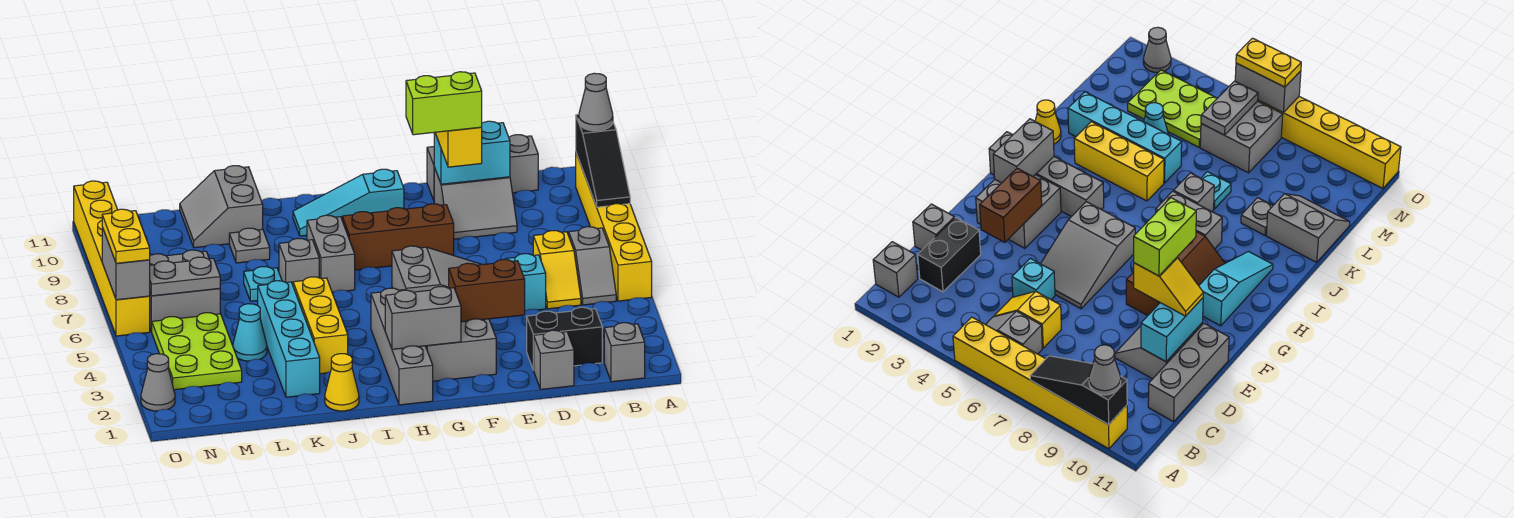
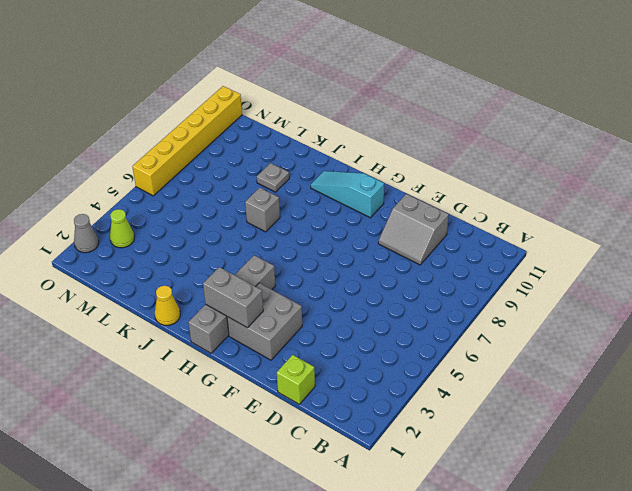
lime 1x1 brick [277,355,315,404] -> grey 1x1 brick [534,330,574,389]
lime 1x1 cone [110,209,134,248] -> lime 2x3 plate [152,313,242,390]
none -> yellow 1x6 brick [576,153,652,301]
none -> grey 1x1 brick [604,323,645,382]
none -> grey 1x2 slope [569,227,616,305]
none -> black 1x2 brick [527,307,602,370]

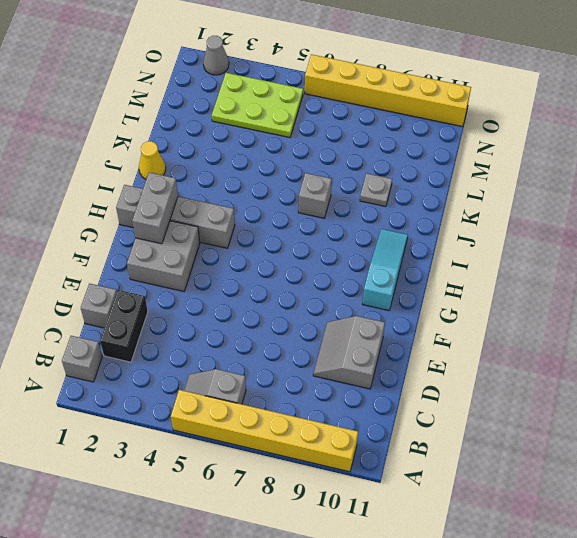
none -> yellow 1x2 slope [533,231,581,309]
none -> grey 1x3 brick [427,135,538,200]
none -> cyan 1x1 brick [505,254,546,310]
none -> grey 2x3 slope [392,246,482,292]

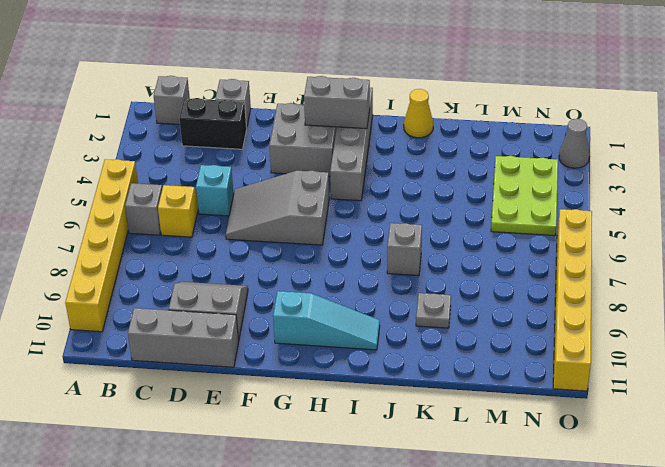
none -> brown 2x3 slope [341,204,454,270]
none -> grey 1x2 brick [307,215,355,293]
none -> yellow 1x3 brick [293,277,348,374]
none -> cyan 1x4 brick [258,281,320,397]

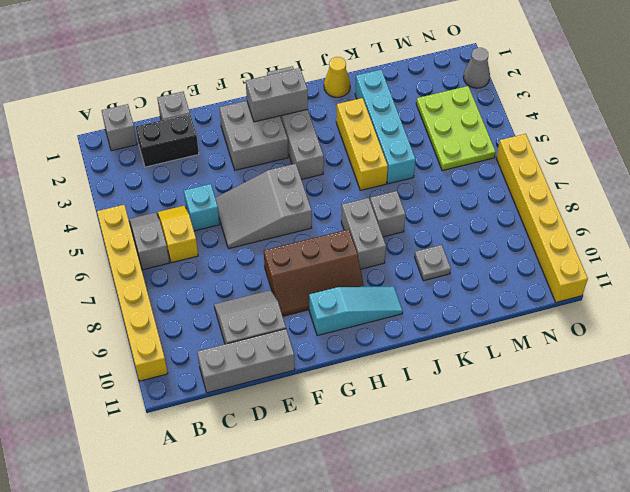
none -> cyan 1x1 plate [244,267,282,301]
none -> grey 2x2 slope [180,166,263,248]
none -> cyan 1x1 cone [233,304,267,361]
none -> grey 2x2 brick [150,250,220,332]

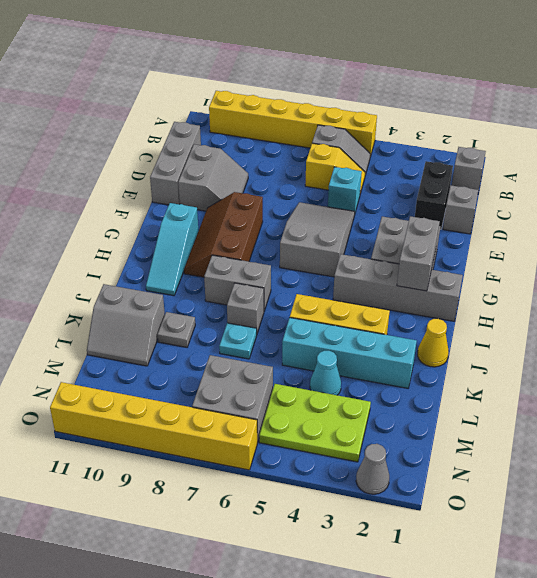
none -> black 1x3 slope [576,114,630,207]
none -> cyan 1x2 brick [434,121,510,184]
none -> brown 1x2 brick [449,260,525,322]
none -> grey 1x2 plate [150,257,220,296]

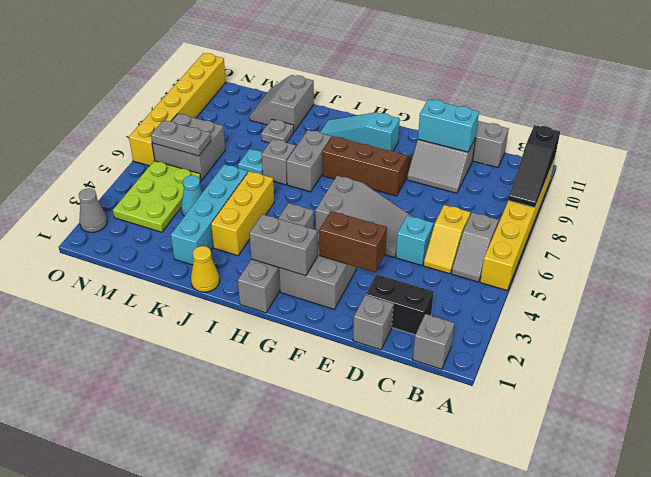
none -> grey 1x2 brick [102,227,150,300]
none -> grey 1x1 cone [579,73,613,131]
none -> yellow 1x2 slope [435,127,482,167]
none -> yellow 1x2 plate [102,209,150,263]

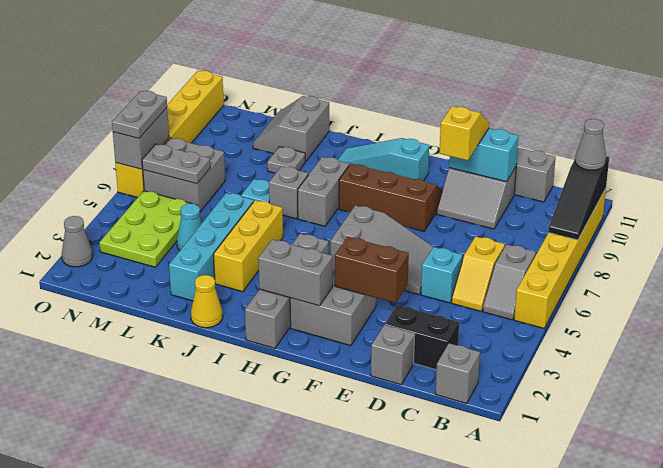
grey 1x2 plate [112,91,167,138] -> yellow 1x2 plate [102,209,150,263]
none -> lime 1x2 brick [406,72,482,135]

